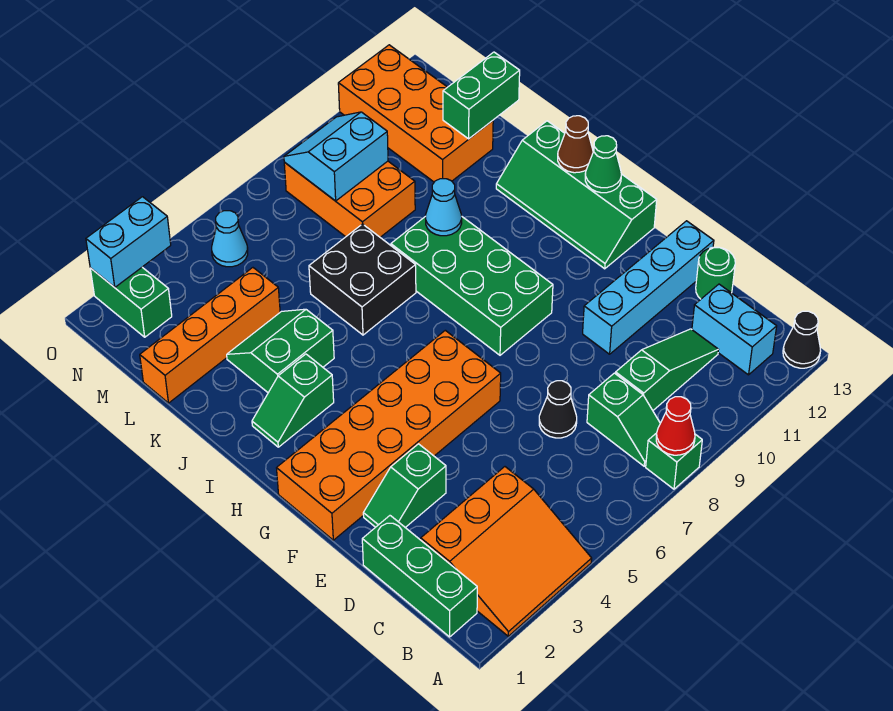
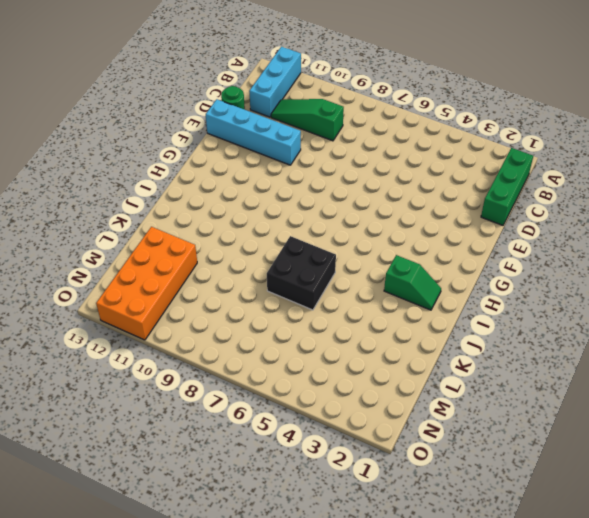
cyan 1x3 brick [249,47,301,117] -> cyan 1x2 brick [692,284,777,375]
none -> orange 3x3 slope [421,467,592,636]
none -> green 1x1 brick [646,433,702,489]
none -> black 1x1 cone [783,311,821,368]

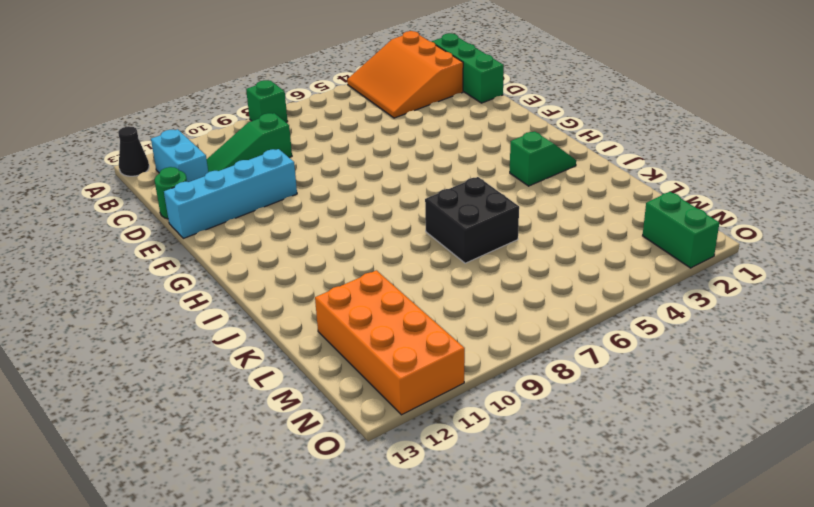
orange 3x3 slope [347,31,463,118] -> orange 3x3 slope turned to [421,467,592,636]
none -> green 1x2 slope [587,373,660,466]
none -> black 1x1 cone [539,381,577,438]
none -> green 1x2 slope [363,444,446,527]

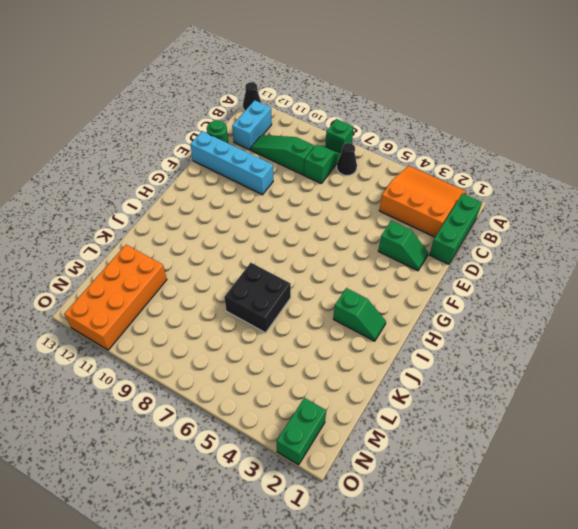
black 1x1 cone [337,143,357,175] -> black 1x1 cone moved to [539,381,577,438]
none -> orange 2x6 brick [277,330,501,540]
none -> green 2x4 brick [391,216,553,355]
none -> green 2x4 slope [496,121,657,269]

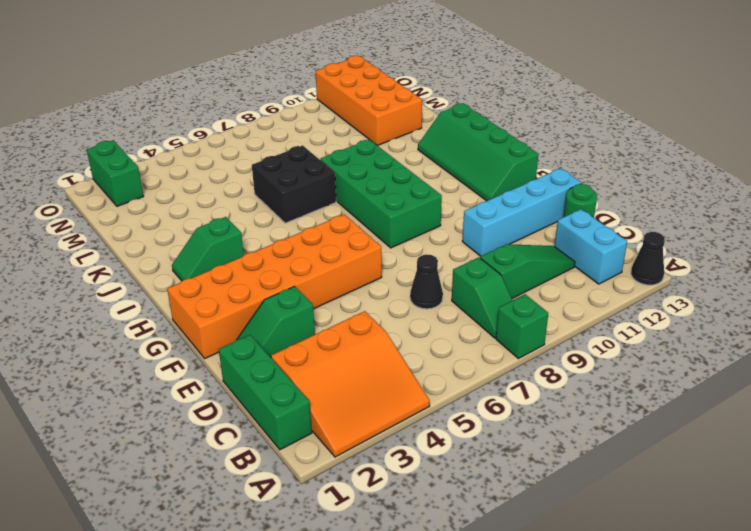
none -> green 2x2 slope [227,309,334,393]
none -> orange 1x4 brick [140,268,280,403]
none -> orange 2x3 brick [284,161,415,237]

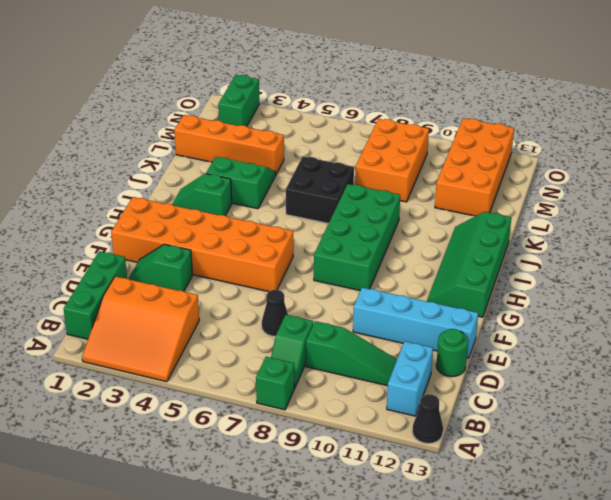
none -> cyan 1x1 cone [212,211,248,267]
none -> red 1x1 cone [656,397,695,455]
none -> green 1x1 cone [585,136,621,193]

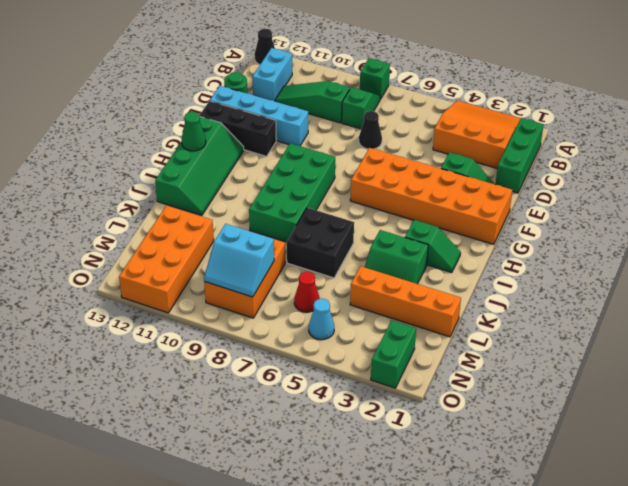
black 1x3 brick [199,101,276,156] -> none
red 1x1 cone [294,272,320,312] -> red 1x1 cone moved to [656,397,695,455]
none -> brown 1x1 cone [558,116,593,173]
none -> cyan 1x1 cone [426,179,462,236]
none -> green 1x2 brick [443,52,520,139]

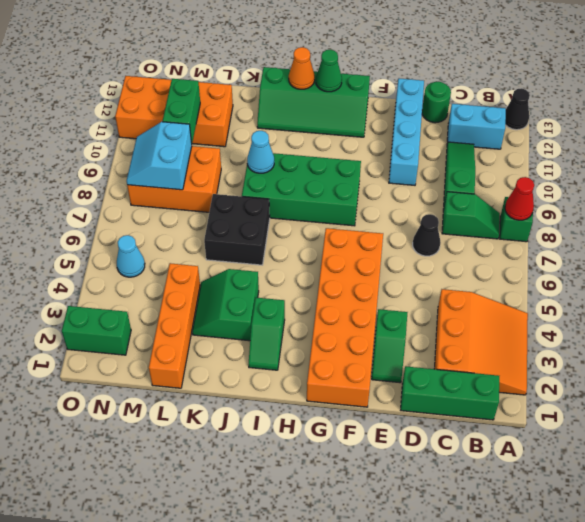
orange 1x1 cone [289,47,315,89] -> brown 1x1 cone [558,116,593,173]
green 1x2 brick [163,79,200,143] -> green 1x2 brick moved to [443,52,520,139]
none -> cyan 1x2 brick [86,197,171,287]

